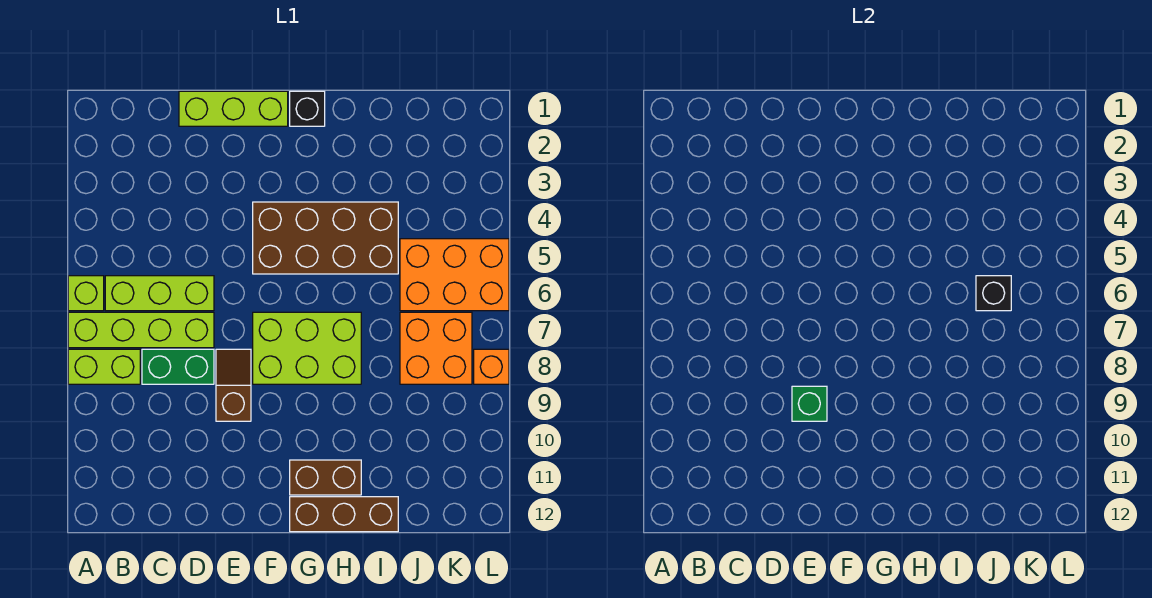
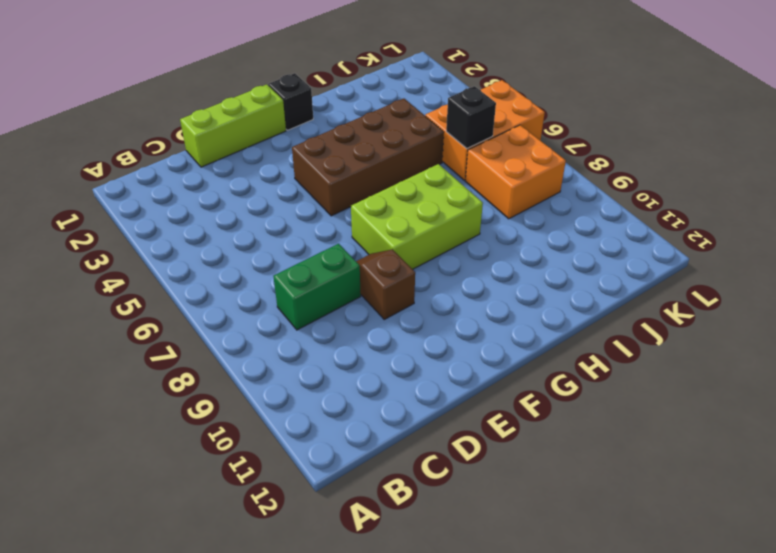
none -> lime 1x1 brick [68,276,104,311]
none -> lime 1x4 brick [68,312,214,348]
none -> lime 1x2 brick [68,349,140,384]

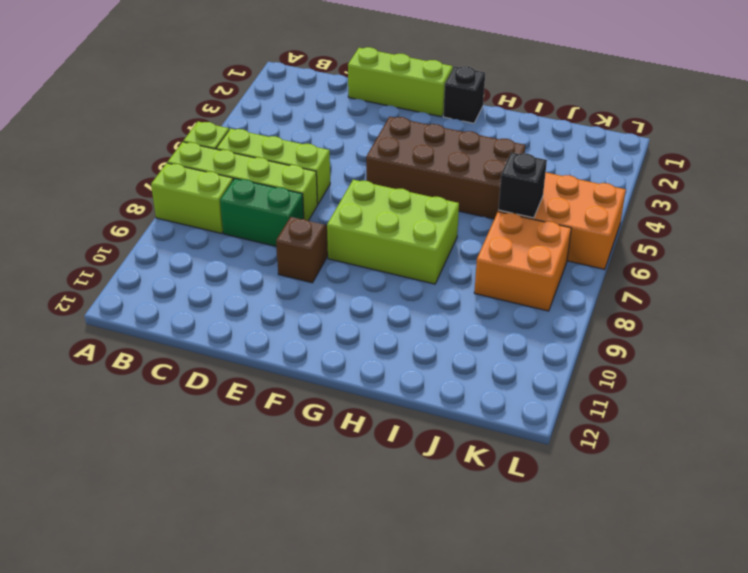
none -> brown 1x2 brick [290,460,361,495]
none -> brown 1x3 brick [290,497,398,532]
none -> orange 1x1 brick [474,349,509,384]

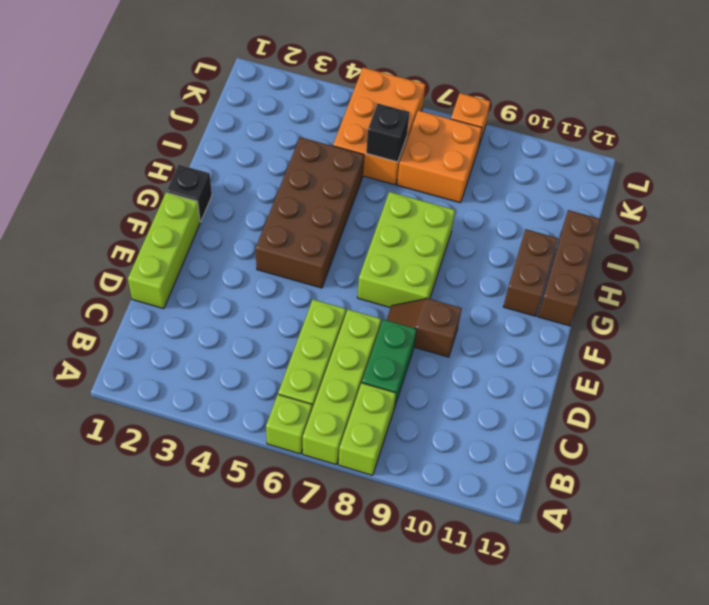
none -> green 1x1 brick [792,386,827,421]

